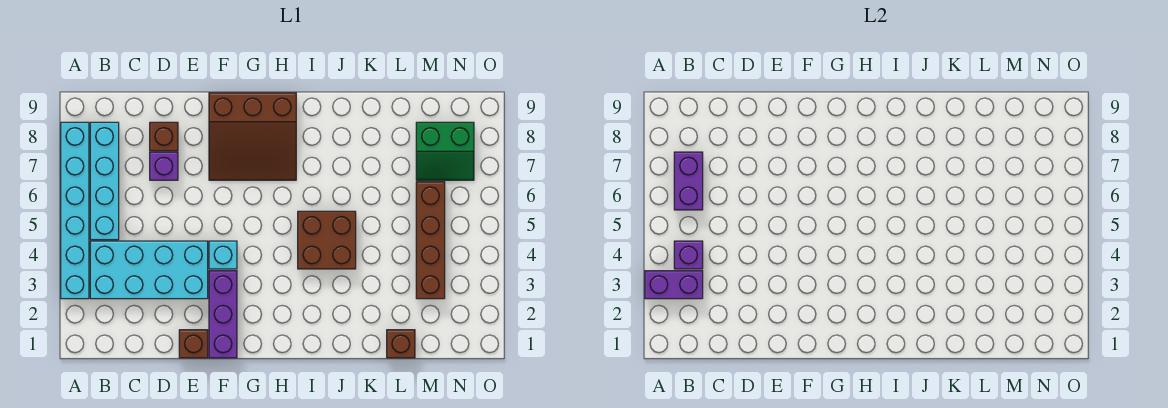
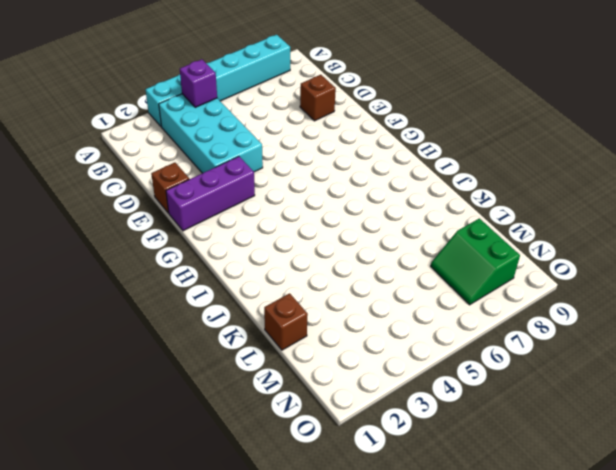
none -> cyan 1x4 brick [90,122,119,240]
none -> purple 1x1 brick [150,152,178,180]
none -> cyan 1x1 brick [209,241,237,269]

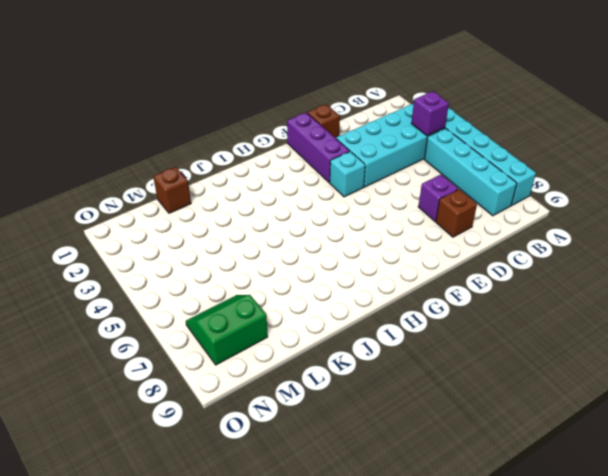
none -> brown 3x3 slope [209,93,296,180]
none -> brown 2x2 brick [298,211,356,269]
none -> brown 1x4 brick [416,182,445,299]

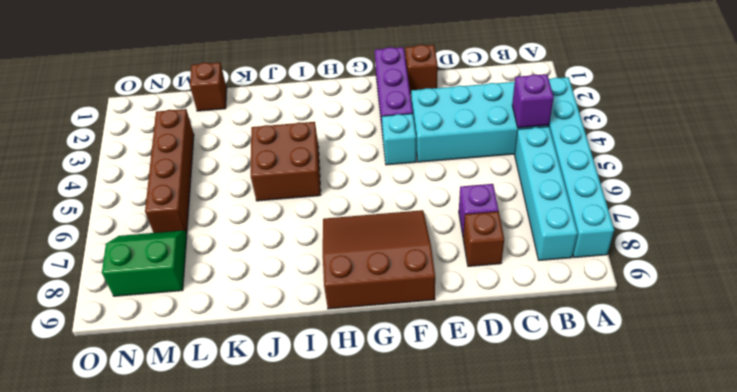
none -> purple 1x2 brick [645,271,703,299]
none -> purple 1x2 brick [674,152,703,210]

